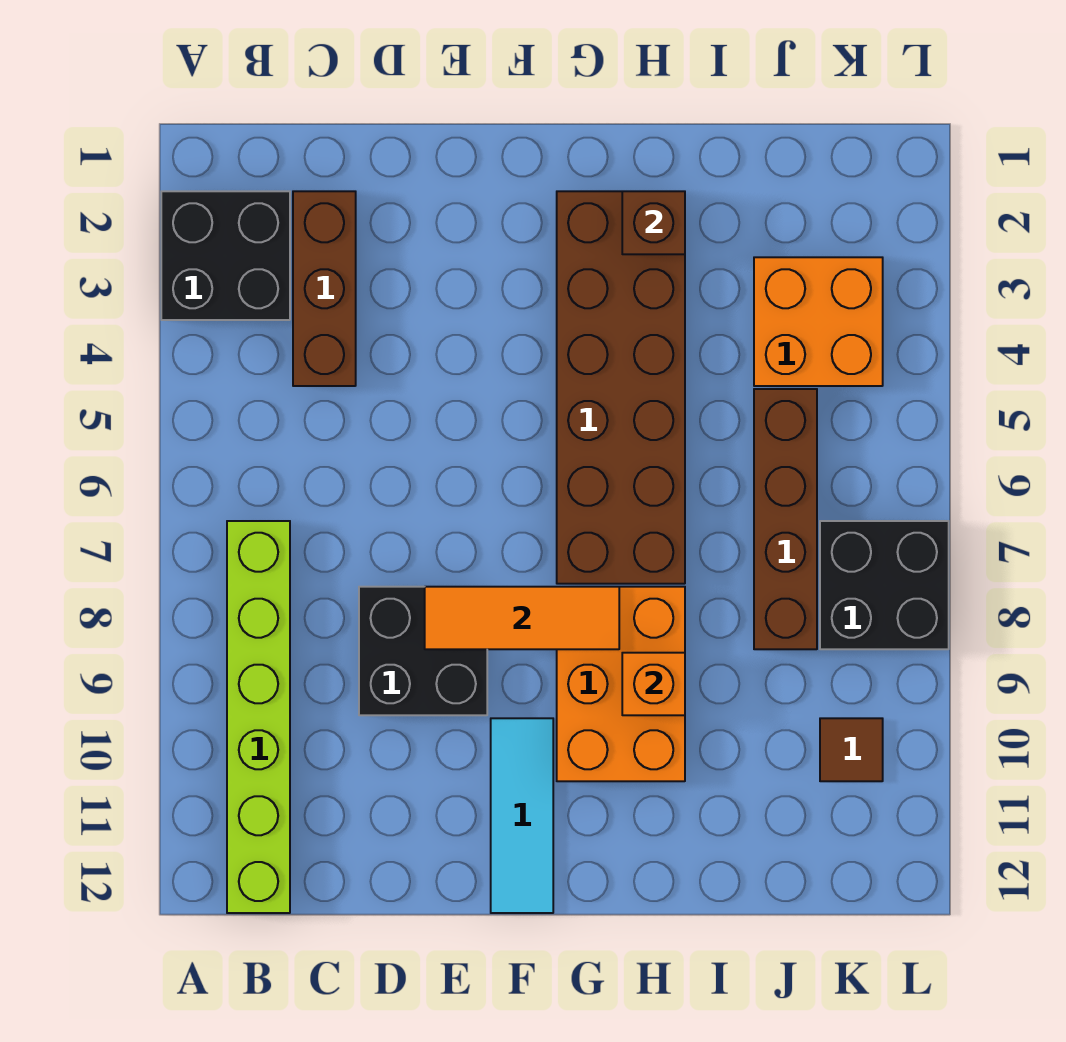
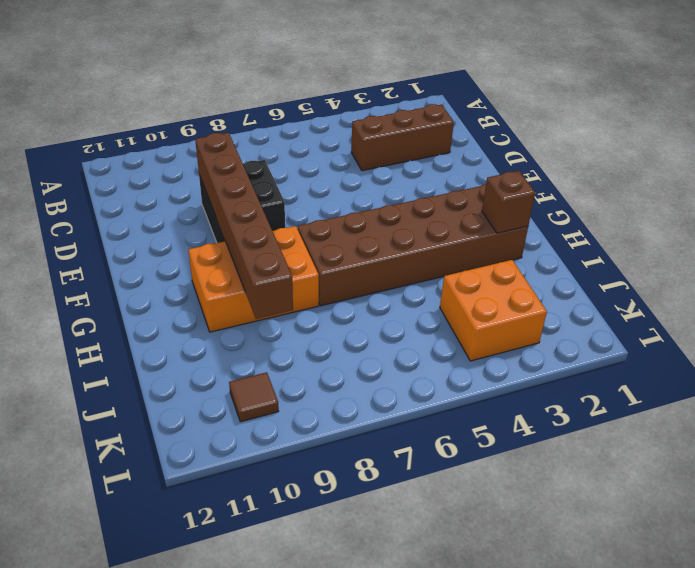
brown 1x6 brick [195,133,293,319] -> orange 1x1 brick [622,653,685,715]
none -> black 2x2 brick [161,191,290,320]
none -> lime 1x6 brick [227,521,290,913]
none -> cyan 1x3 tile [491,718,553,913]

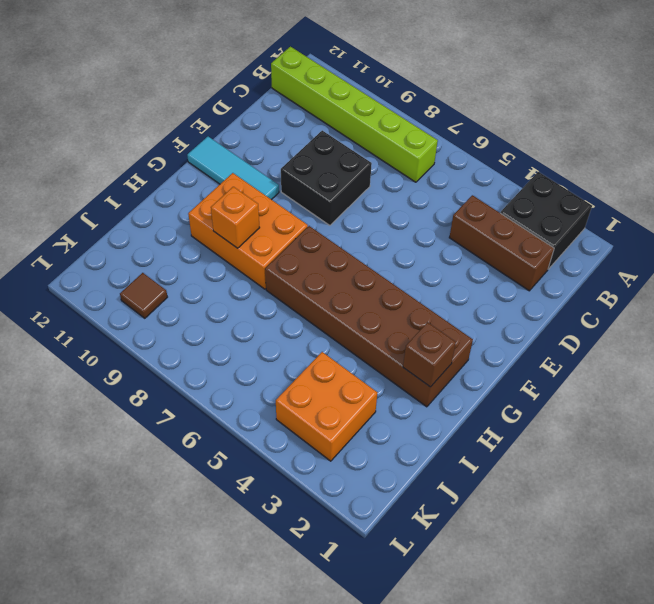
none -> brown 1x4 brick [754,389,817,649]
none -> black 2x2 brick [820,521,949,649]
none -> orange 1x3 tile [425,587,619,649]

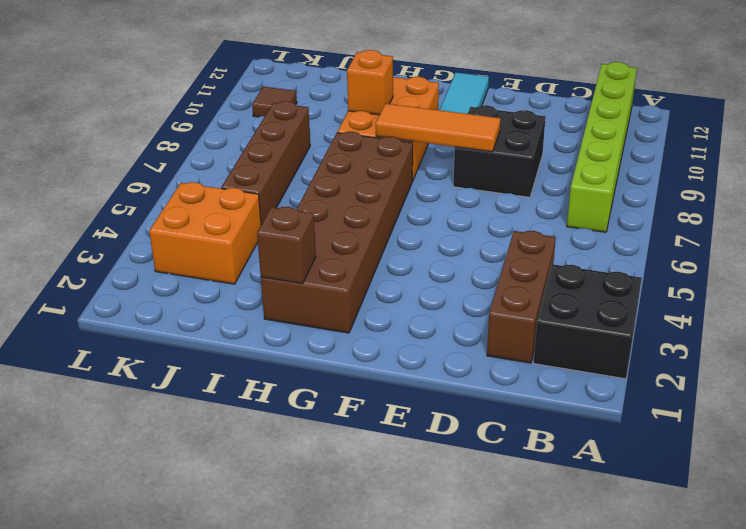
none -> black 2x2 brick [820,521,949,649]

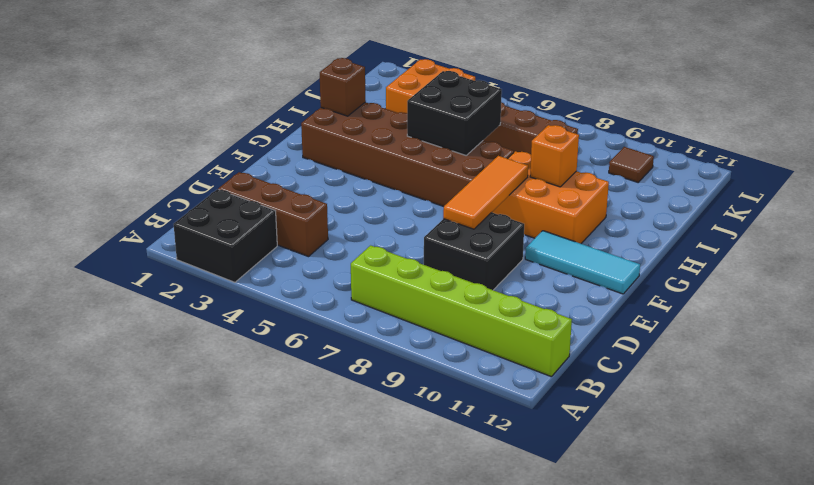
black 2x2 brick [407,71,502,155] -> black 2x2 brick moved to [820,521,949,649]

